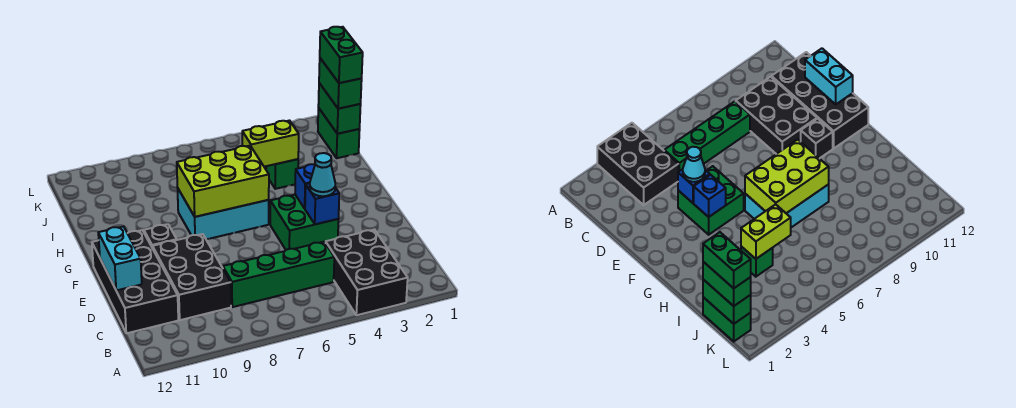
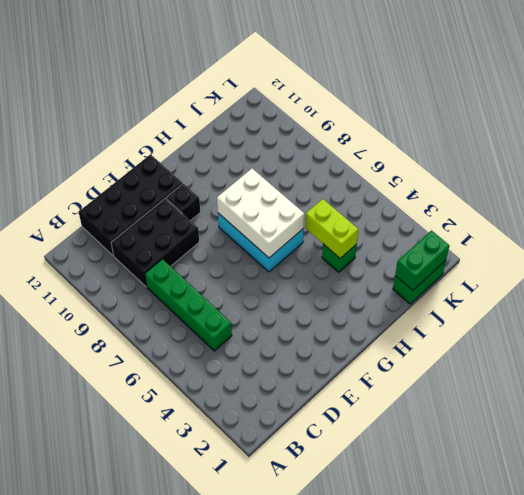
white 2x3 brick [217,168,304,258] -> lime 2x3 brick [177,146,269,217]
none -> black 2x3 brick [326,230,408,315]
none -> green 2x2 brick [270,195,338,250]
none -> cyan 1x2 brick [98,226,142,290]

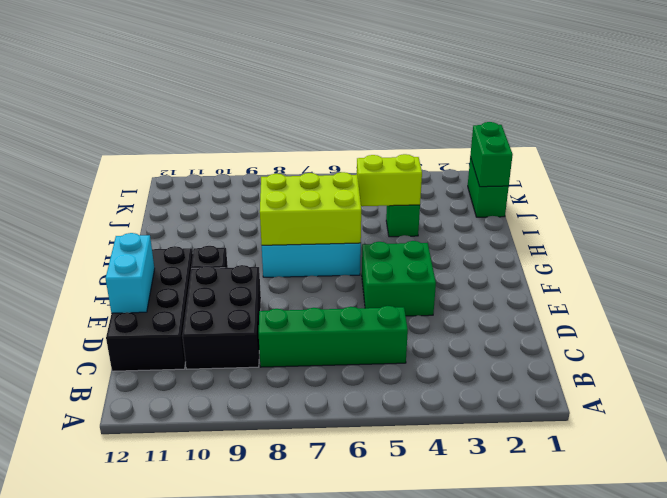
none -> black 2x3 brick [326,230,408,315]
none -> blue 1x1 brick [305,183,339,224]
none -> blue 1x1 brick [295,164,315,208]

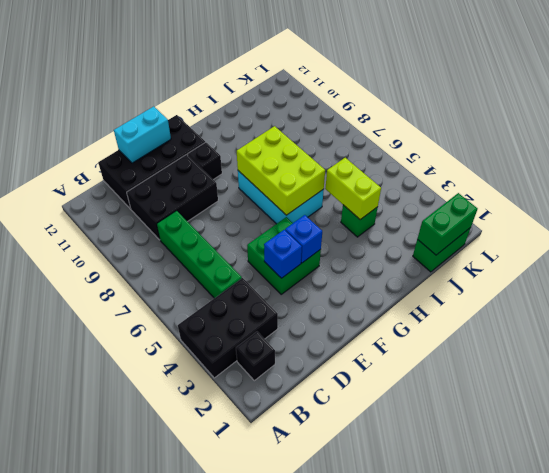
black 1x1 brick [236,332,275,381] -> none
none -> cyan 1x1 cone [310,153,335,196]
none -> green 1x2 brick [319,58,362,109]
none -> green 1x2 brick [320,27,363,83]

